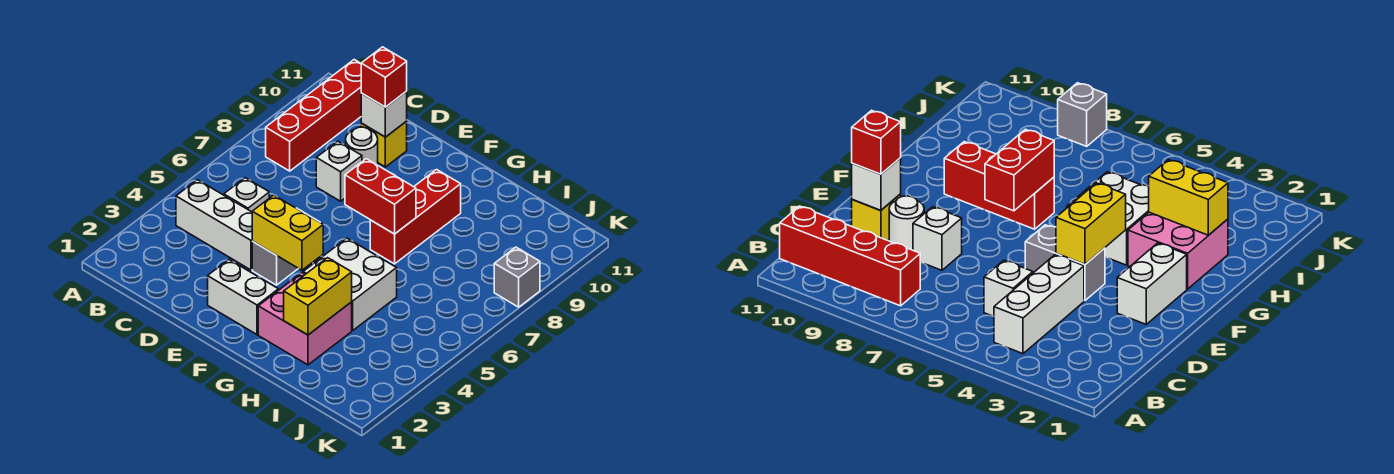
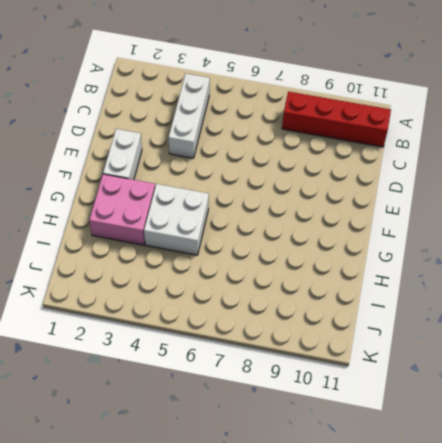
none -> white 1x1 brick [224,178,269,212]
none -> white 1x1 brick [316,141,362,201]
none -> white 1x1 round brick [346,127,378,165]

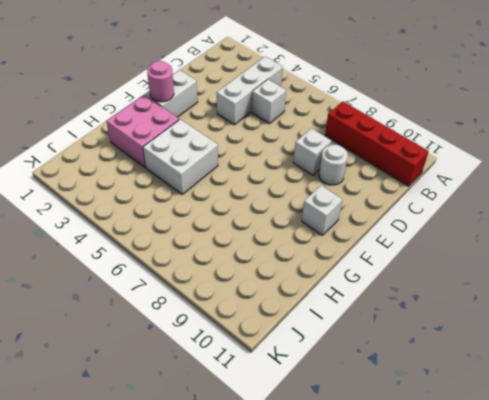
pink 1x1 round brick [147,61,174,102] -> none
white 1x1 brick [302,185,343,235] -> white 1x1 brick moved to [361,91,407,137]
none -> yellow 1x1 brick [361,121,407,167]
none -> grey 1x2 brick [252,208,319,285]
none -> red 1x3 brick [370,170,461,264]

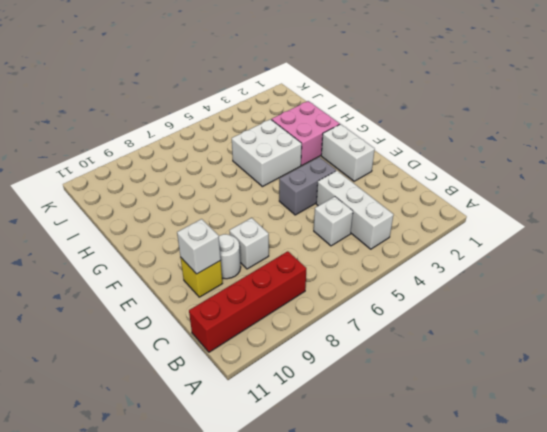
none -> red 1x3 brick [370,170,461,264]
none -> grey 1x1 brick [494,247,540,307]
none -> yellow 1x2 brick [252,195,323,270]

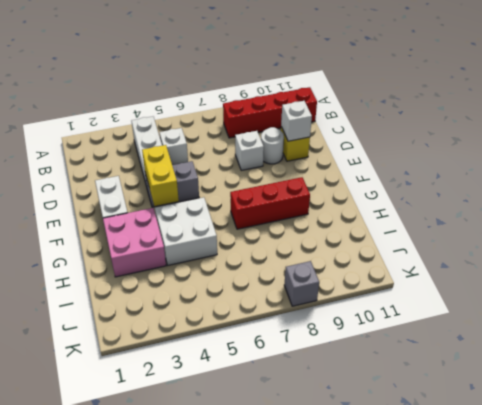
none -> red 1x2 brick [345,159,416,234]
none -> yellow 1x2 brick [284,258,352,335]
none -> red 1x1 brick [361,47,407,107]

